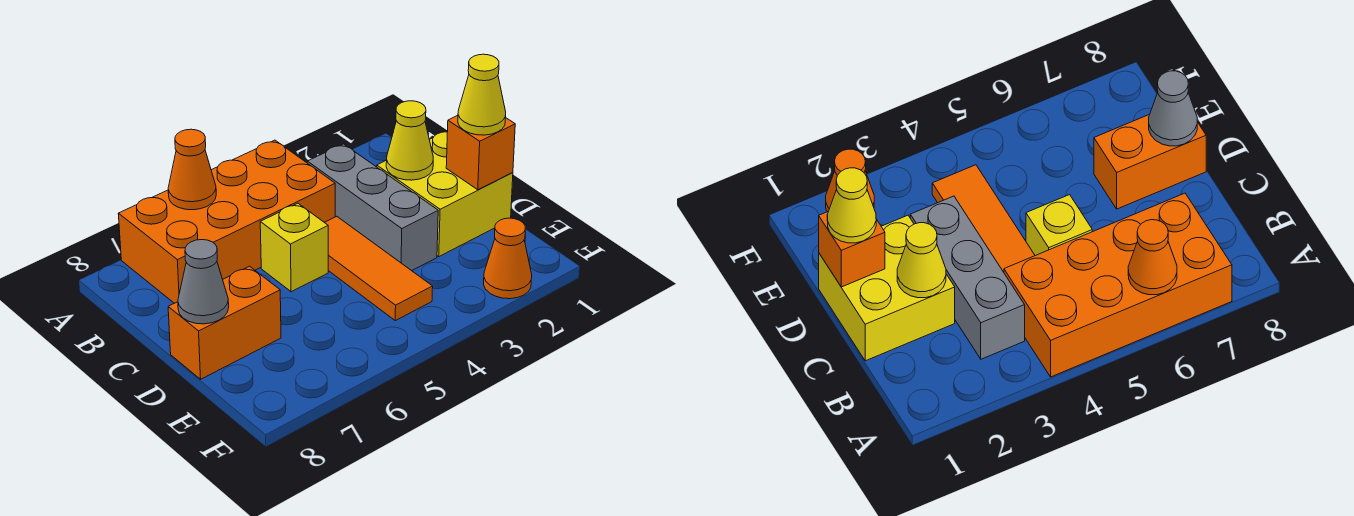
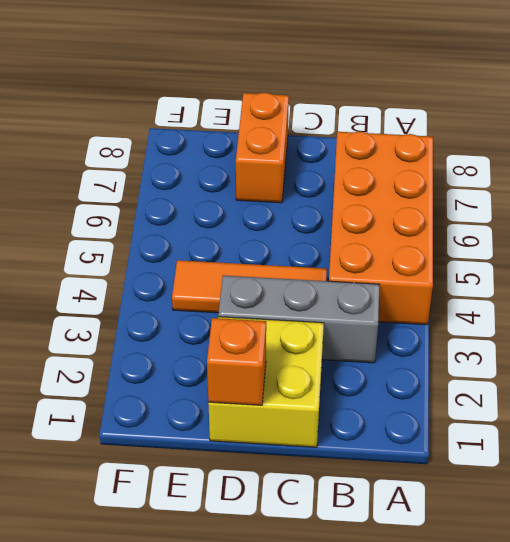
none -> yellow 1x1 brick [260,203,328,292]
none -> orange 1x1 cone [484,218,532,299]
none -> orange 1x1 cone [168,129,216,210]

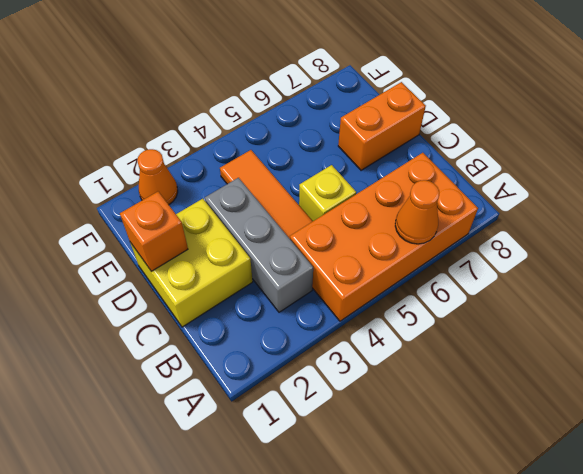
none -> yellow 1x1 cone [386,101,433,180]
none -> grey 1x1 cone [178,240,229,324]
none -> yellow 1x1 cone [458,54,506,135]

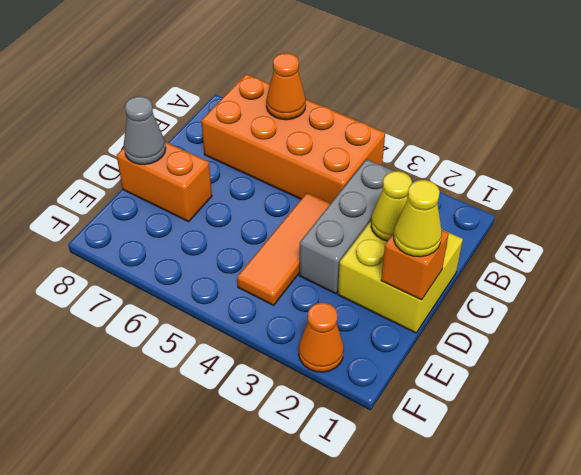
none -> yellow 1x1 brick [260,203,328,292]

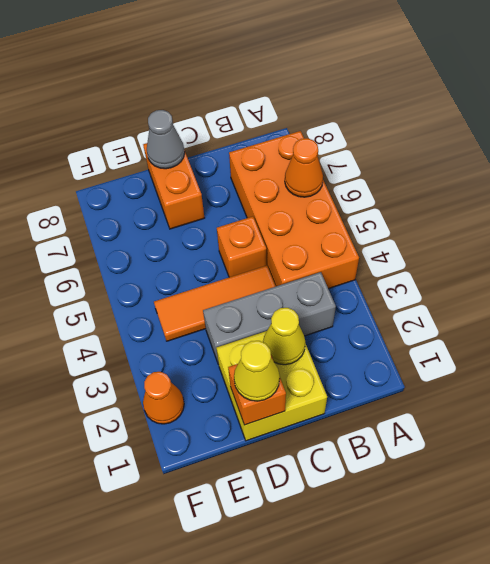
orange 1x1 brick [217,216,267,277] -> yellow 1x1 brick [260,203,328,292]

